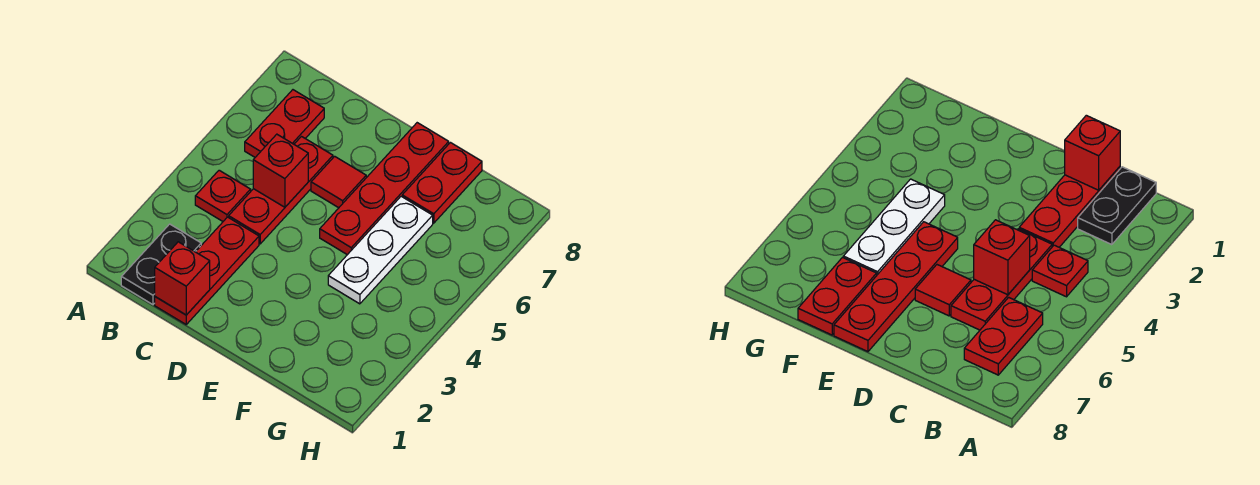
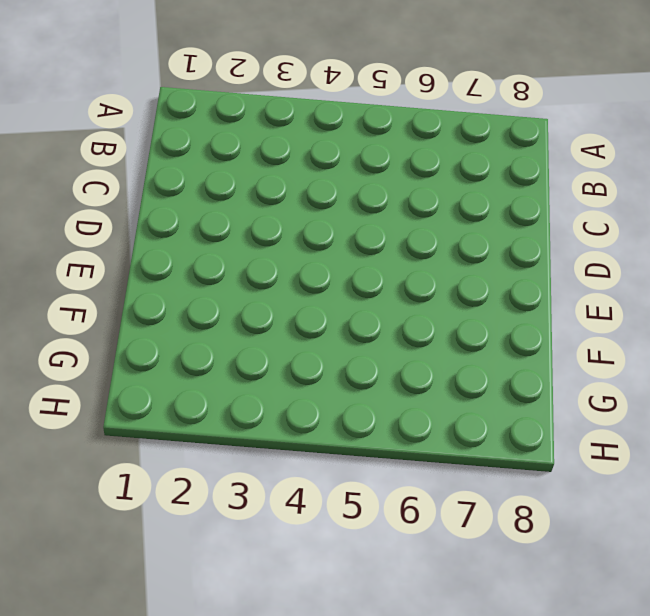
none -> black 1x2 plate [121,224,201,305]
none -> red 1x1 plate [195,170,251,221]

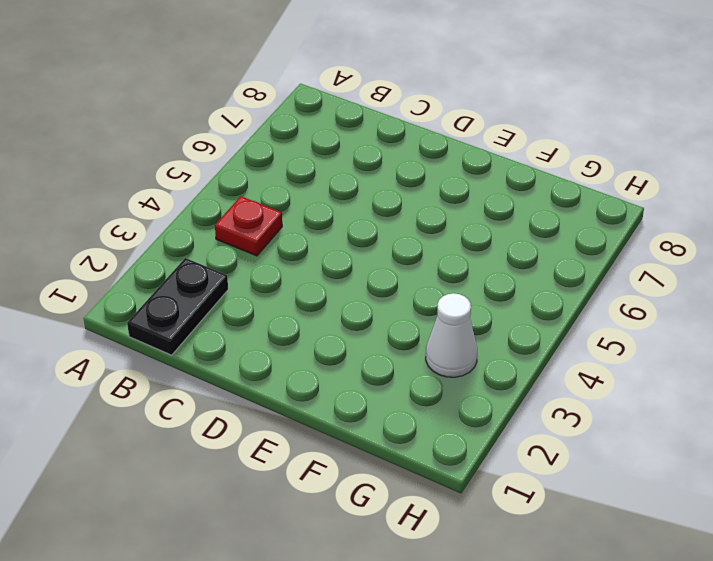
white 1x1 cone [426,293,477,377] -> none
none -> red 1x2 plate [245,90,324,157]
none -> red 1x3 plate [155,217,259,324]

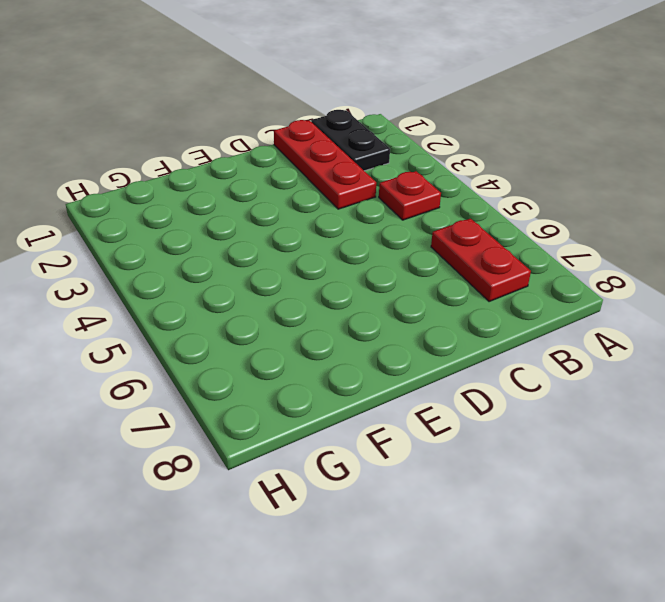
none -> red 1x3 plate [229,137,333,244]
none -> red 1x1 tile [311,156,366,208]

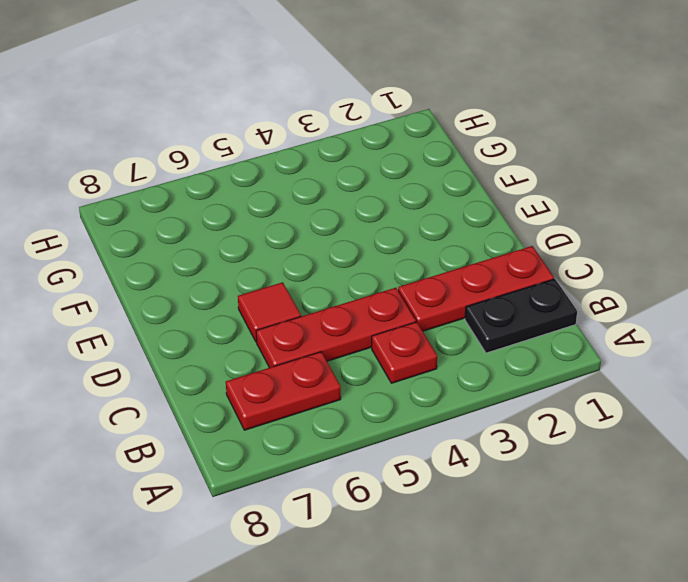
none -> red 1x4 plate [320,123,449,255]
none -> white 1x3 plate [328,196,433,304]

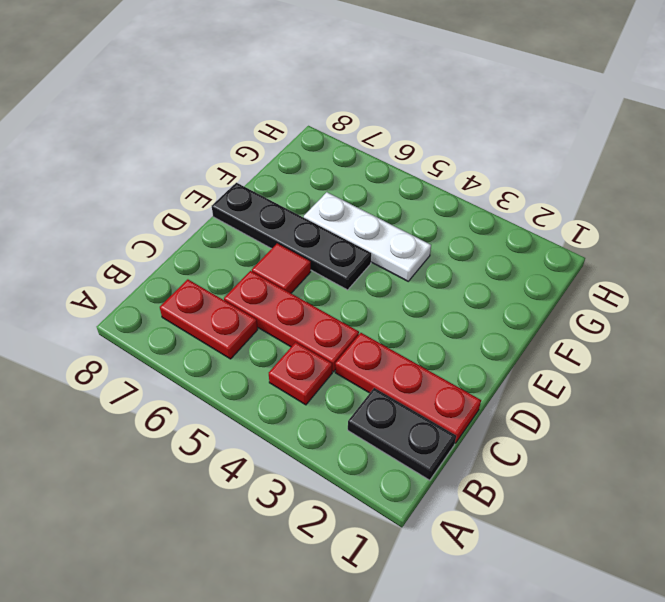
black 1x4 plate [212,183,371,290] -> red 1x4 plate [320,123,449,255]
none -> red 1x2 plate [402,143,482,223]
none -> red 1x1 brick [155,242,210,315]

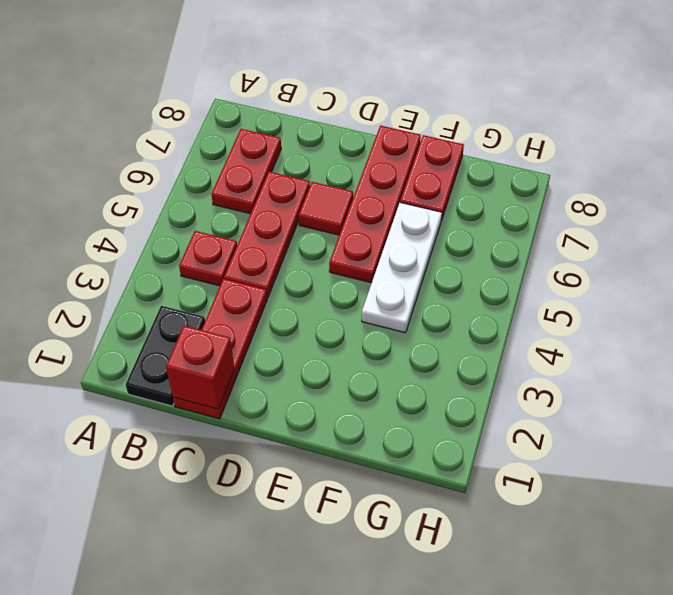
none -> red 1x1 brick [253,134,308,207]

